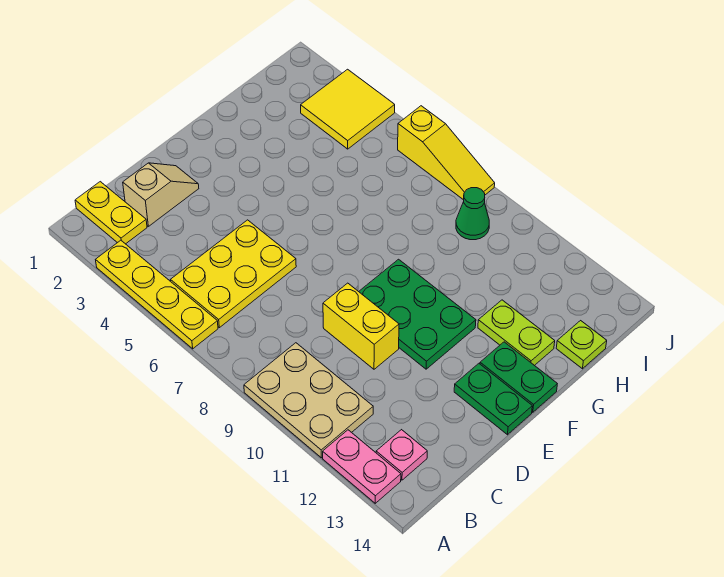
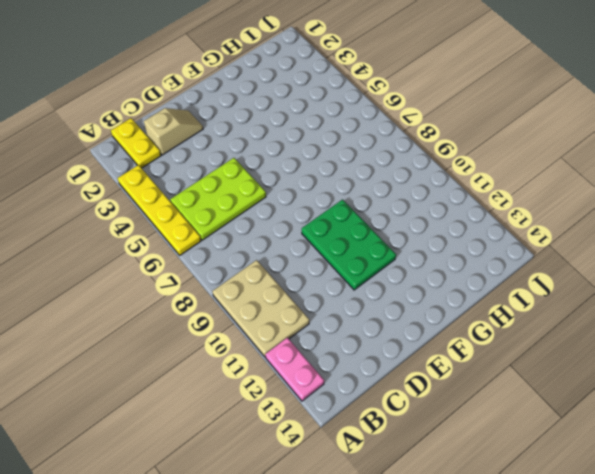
lime 2x3 plate [170,158,266,240] -> yellow 2x3 plate [171,220,296,328]
none -> pink 1x1 plate [376,430,427,480]
none -> yellow 1x2 brick [323,283,399,369]
none -> green 1x2 plate [454,364,532,435]

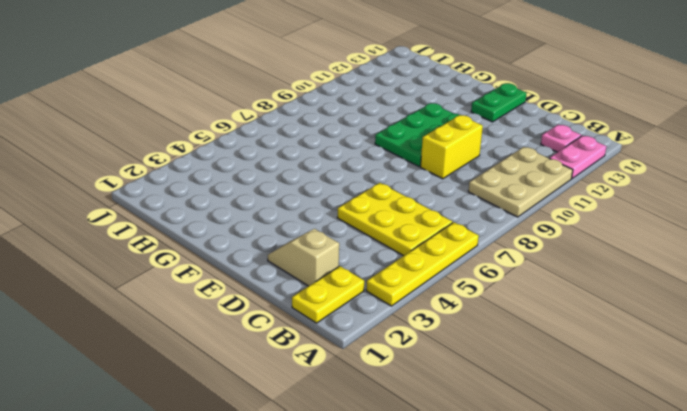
none -> green 1x2 plate [480,342,557,412]
none -> lime 1x2 plate [478,300,555,366]
none -> lime 1x1 plate [556,321,607,369]

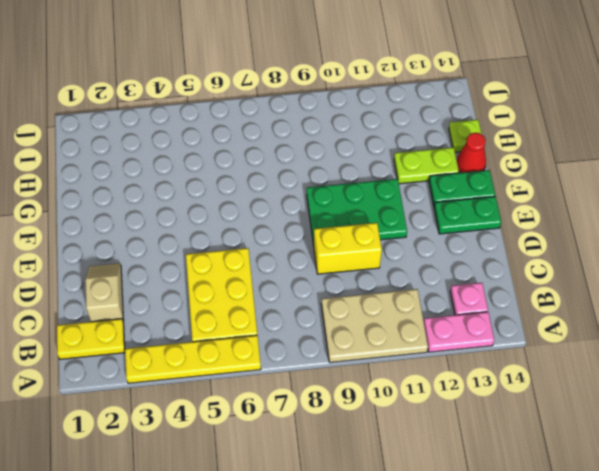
red 1x1 cone [457,133,486,173] -> none
none -> yellow 2x2 tile [301,69,395,149]
none -> green 1x1 cone [456,188,489,240]
none -> yellow 1x3 slope [398,106,495,200]

